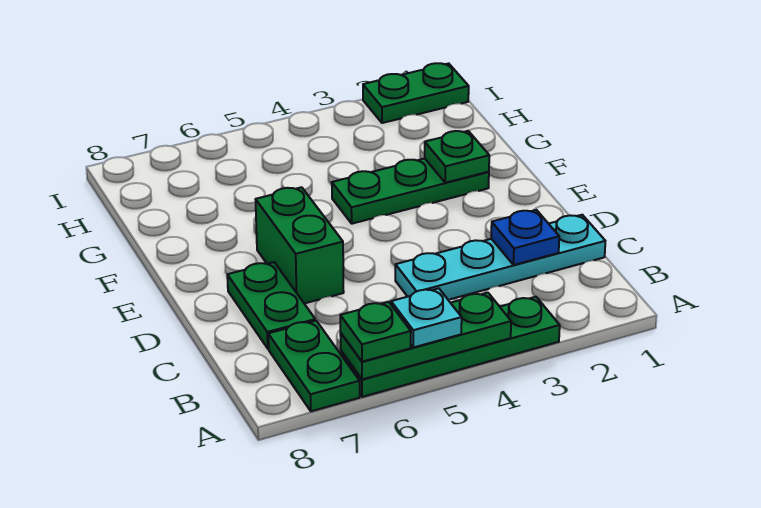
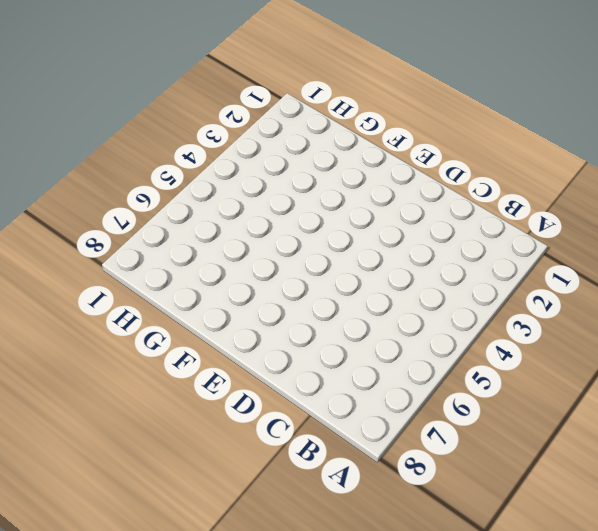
none -> green 1x4 plate [341,297,560,397]
none -> green 1x2 plate [268,321,360,411]
none -> cyan 1x4 plate [395,215,605,300]

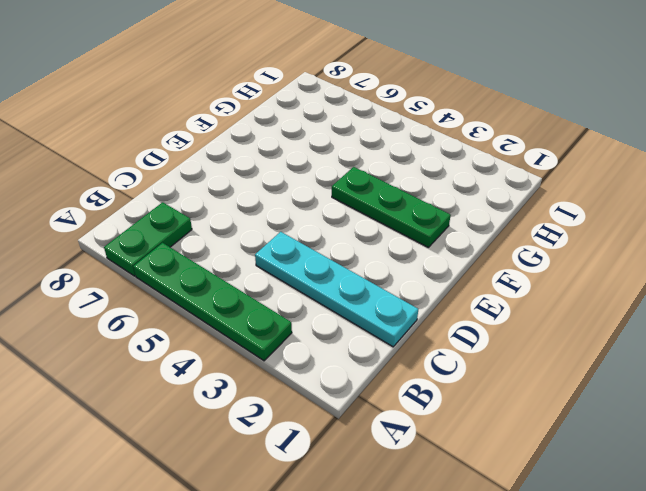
none -> green 1x2 plate [227,262,315,349]
none -> green 1x2 brick [255,187,344,304]
none -> green 1x2 plate [363,63,469,123]

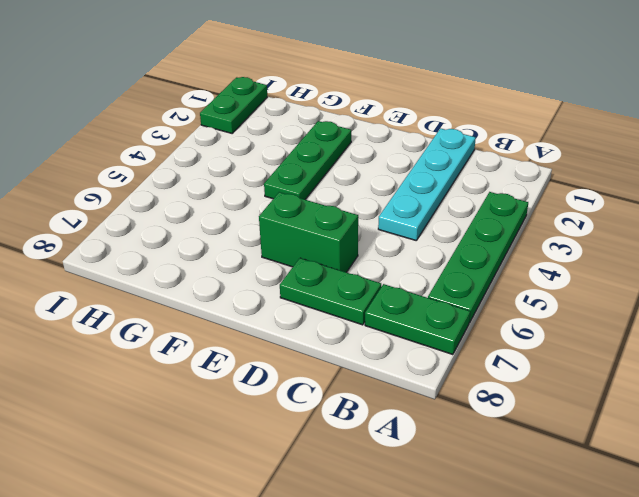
none -> green 1x3 plate [340,293,511,379]
none -> blue 1x1 plate [491,210,559,265]
none -> green 1x1 plate [425,131,489,183]

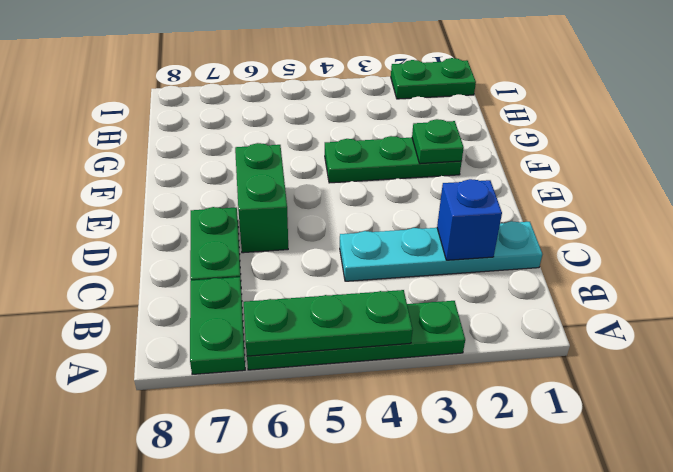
blue 1x1 brick [437,179,502,260] -> blue 1x1 plate [491,210,559,265]
none -> cyan 1x1 plate [391,288,462,348]
none -> green 1x1 plate [340,302,411,362]

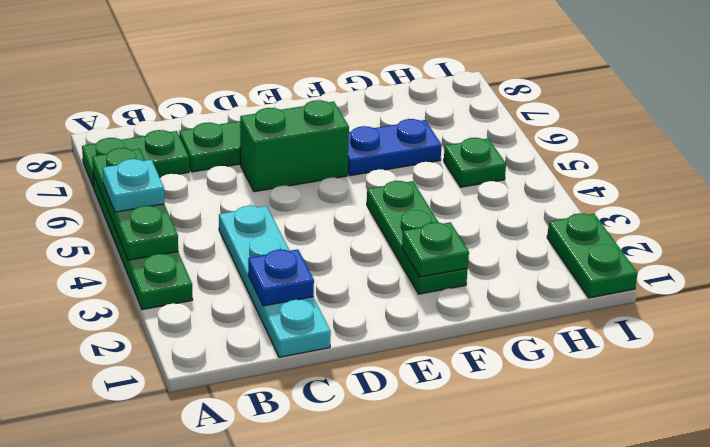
blue 1x2 plate [347,119,442,176] -> none
green 1x1 plate [444,138,506,187] -> green 1x1 plate moved to [340,302,411,362]

